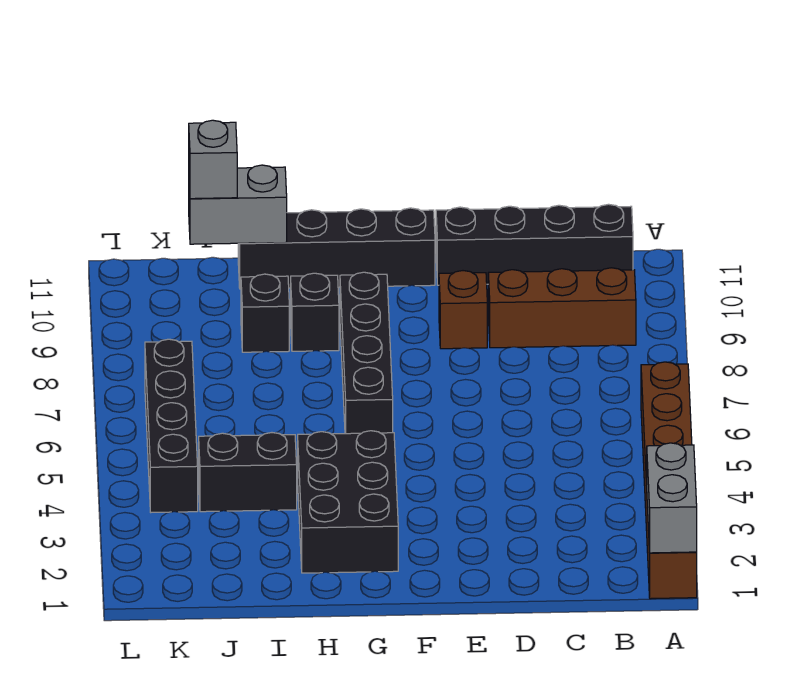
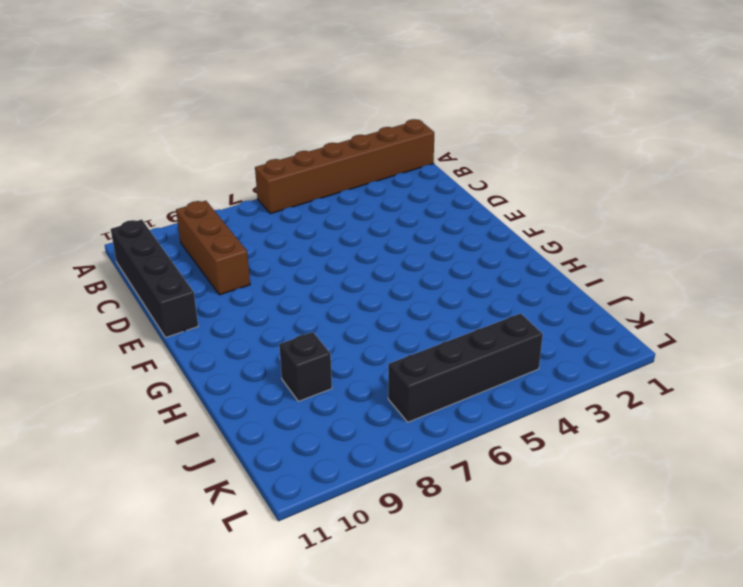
none -> brown 1x1 brick [439,271,487,349]
none -> black 1x4 brick [238,208,435,289]
none -> black 2x3 brick [298,431,398,573]

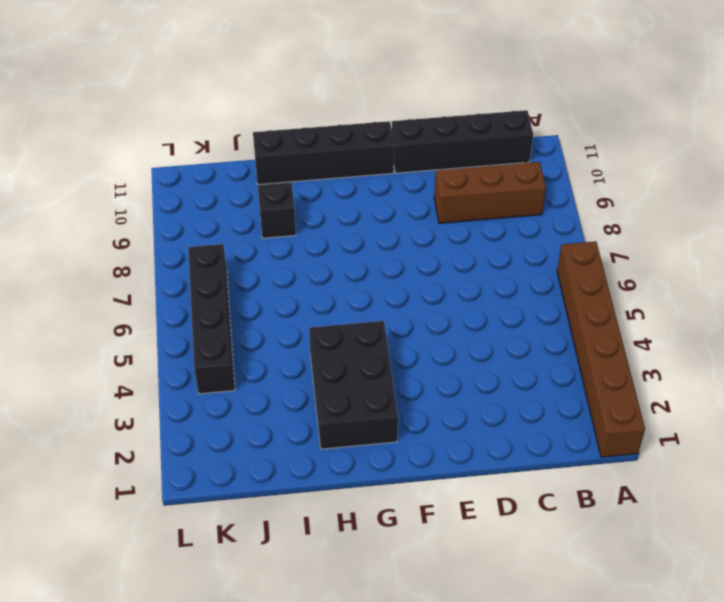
none -> brown 1x1 brick [439,271,487,349]
none -> black 1x4 brick [340,272,393,434]
none -> black 1x1 brick [291,273,339,351]

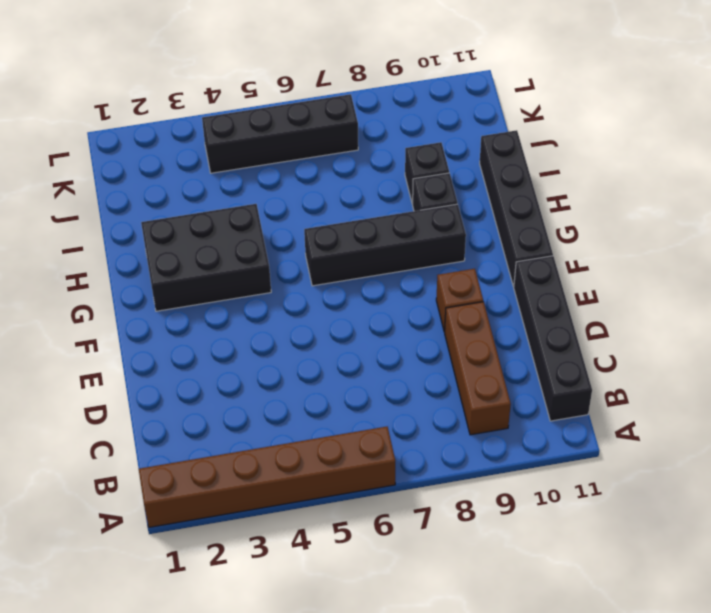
none -> black 1x2 brick [199,433,297,512]
none -> grey 1x2 brick [647,443,697,553]
none -> grey 1x2 brick [189,165,287,244]

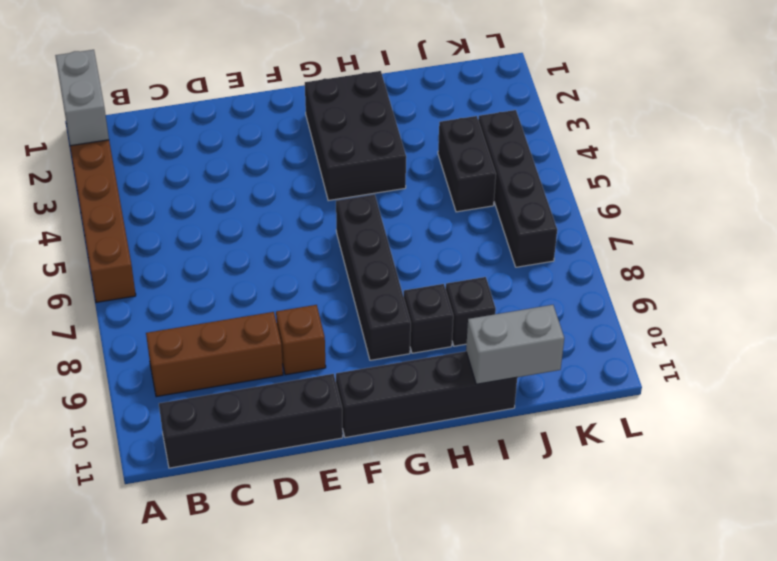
black 1x2 brick [438,116,496,212] -> black 1x2 brick turned to [199,433,297,512]
none -> grey 1x1 brick [189,120,237,199]

